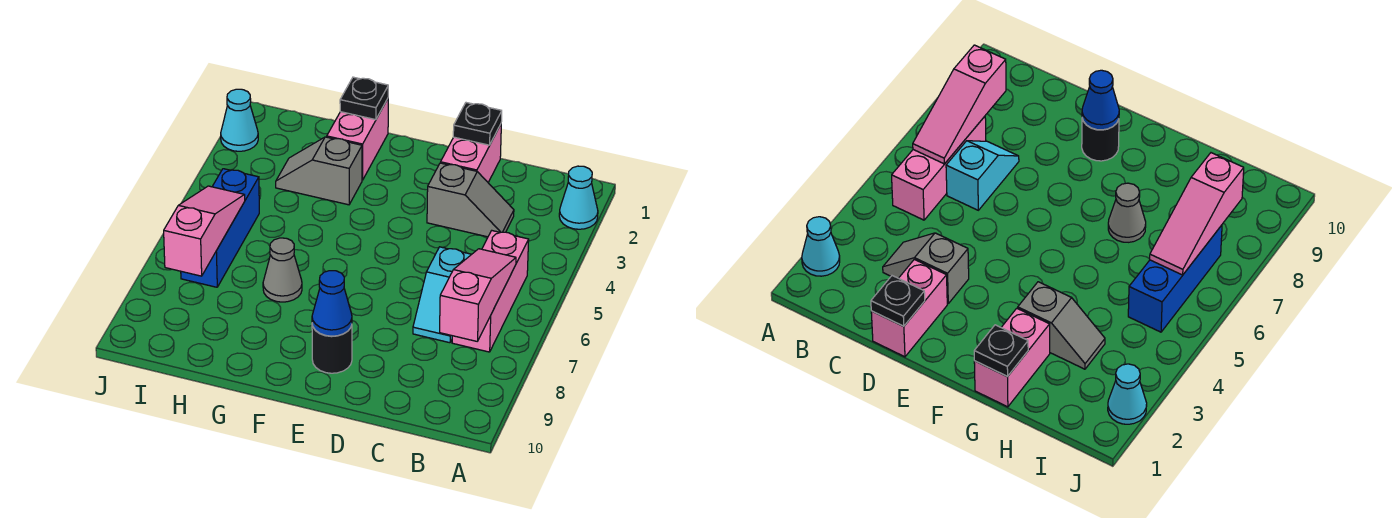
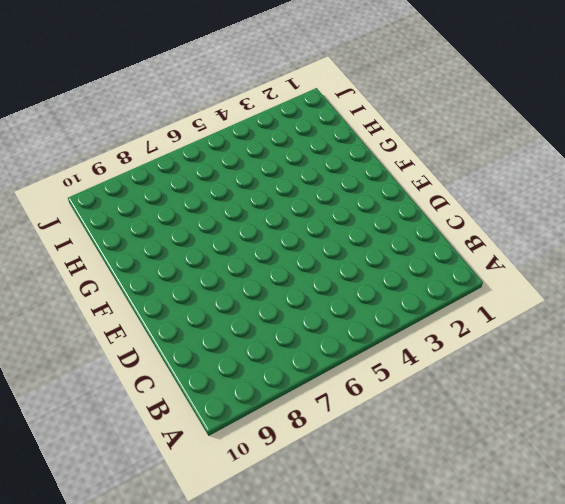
none -> cyan 1x1 cone [559,166,598,229]
none -> pink 1x3 brick [452,231,529,352]
none -> grey 1x2 slope [427,163,514,237]

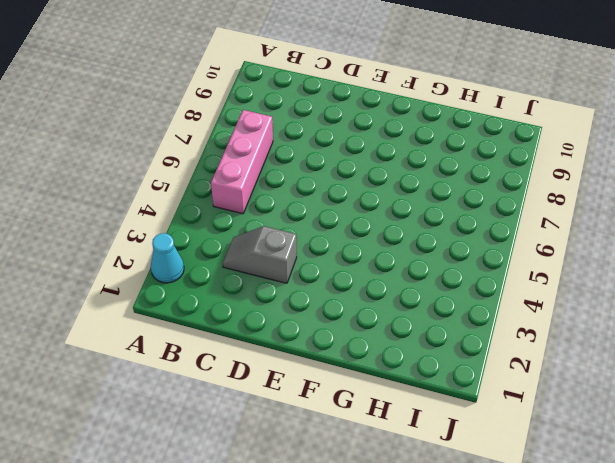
none -> cyan 1x2 slope [413,247,472,343]
none -> pink 1x2 brick [441,124,501,182]
none -> black 1x1 round brick [312,325,352,373]

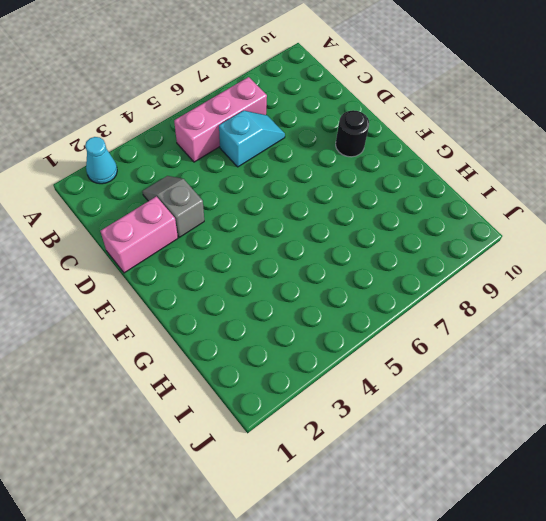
none -> pink 1x2 brick [327,99,388,180]
none -> grey 1x2 slope [276,137,362,205]
none -> grey 1x1 cone [263,238,302,302]

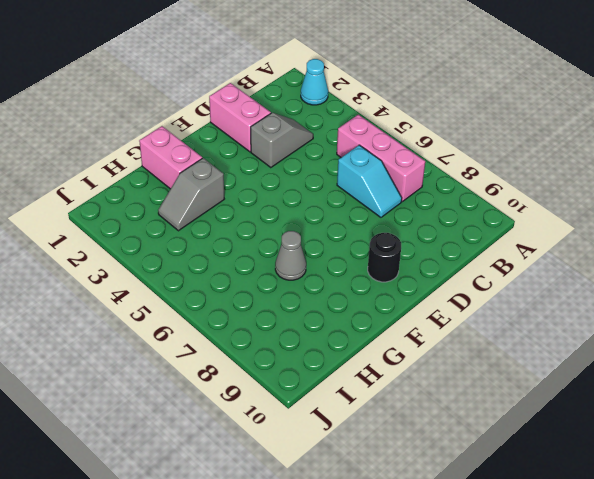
none -> blue 1x3 brick [181,169,259,287]
none -> cyan 1x1 cone [221,89,258,151]
none -> pink 1x3 slope [440,249,516,341]

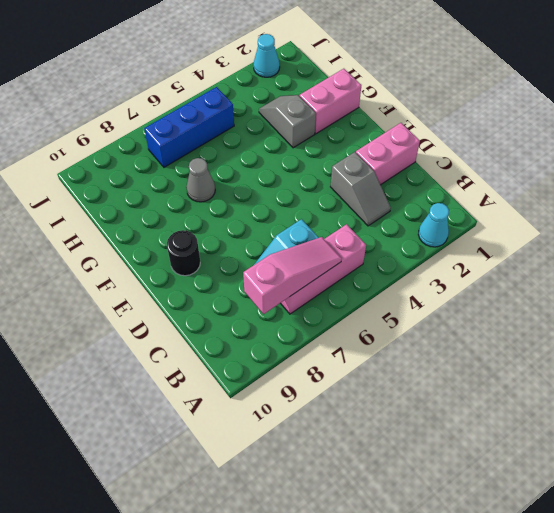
none -> black 1x1 plate [453,103,502,145]
none -> blue 1x1 cone [312,271,352,336]
none -> black 1x1 plate [340,77,388,120]

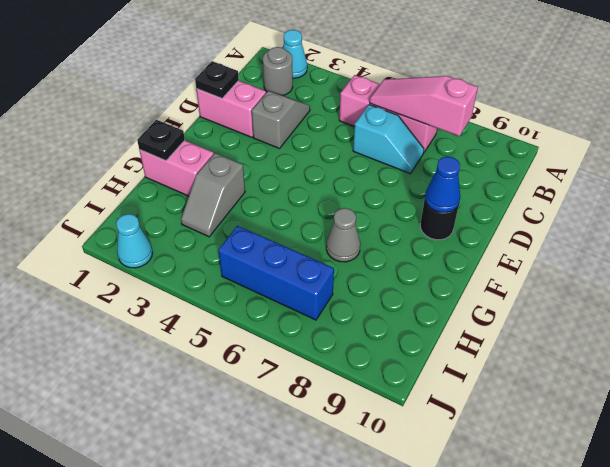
grey 1x1 round brick [263,47,293,95] -> none
none -> pink 1x3 slope [164,186,245,276]

